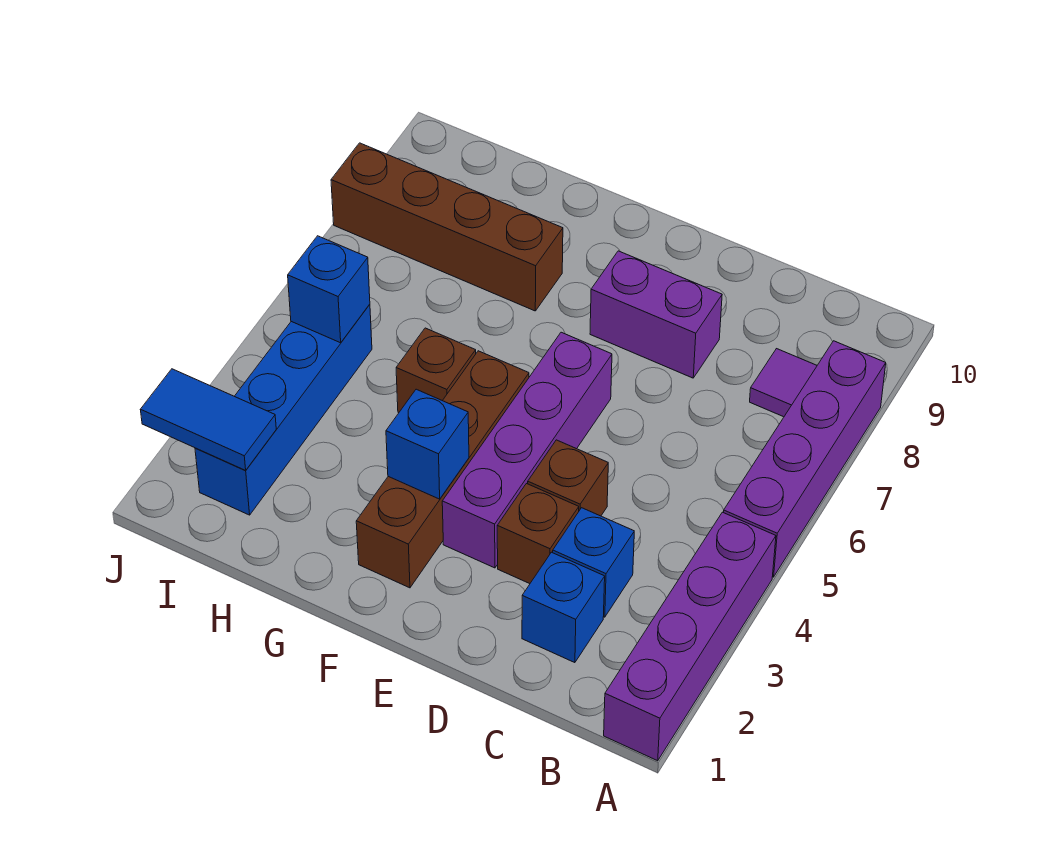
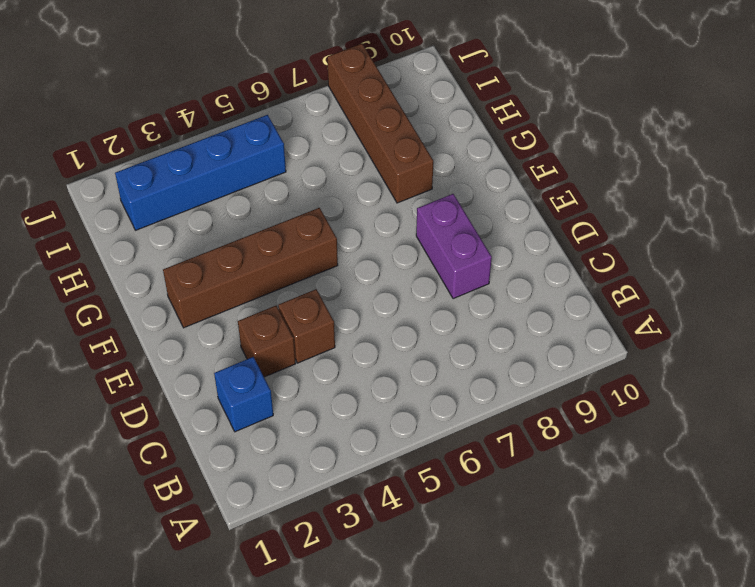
none -> purple 1x4 brick [604,512,776,761]
none -> purple 1x4 brick [724,341,886,577]
none -> purple 1x1 tile [750,349,817,417]

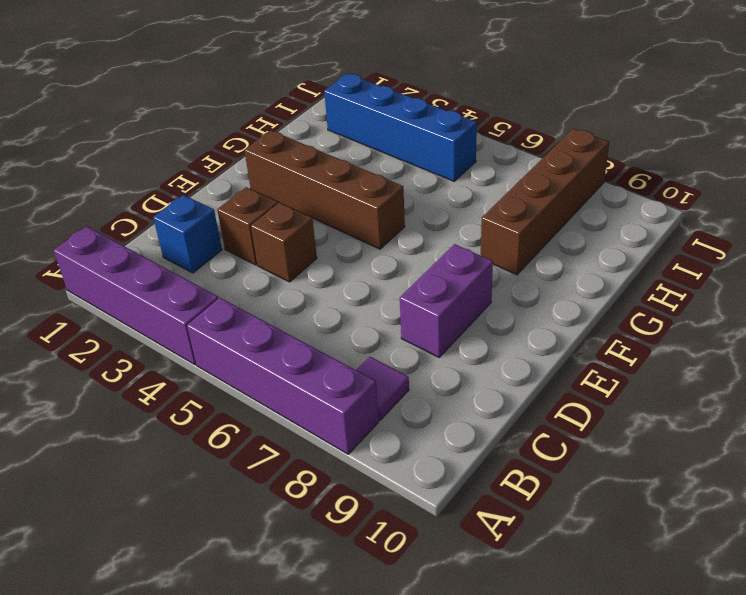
none -> blue 1x1 brick [553,508,634,617]
none -> purple 1x4 brick [442,332,612,568]
none -> brown 1x1 brick [396,328,476,413]

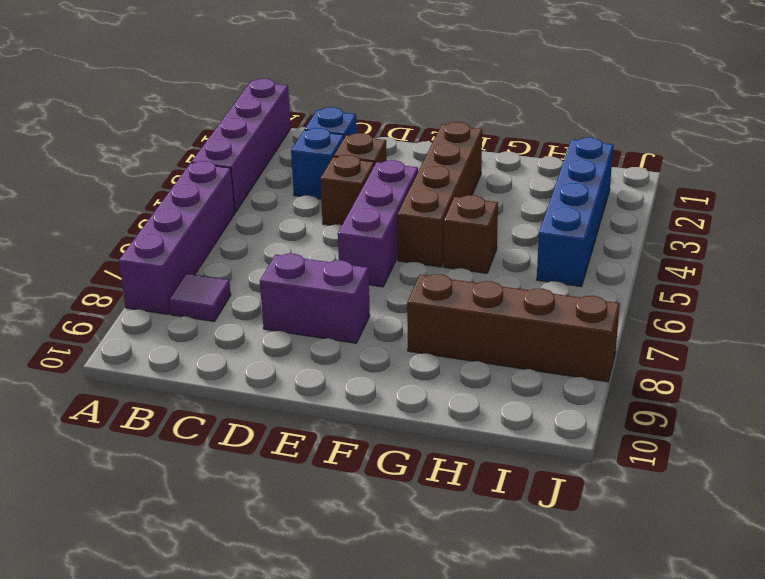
purple 1x3 brick [338,160,418,287] -> purple 1x4 brick [442,332,612,568]
none -> blue 1x1 brick [386,389,469,499]
none -> blue 1x2 tile [140,369,276,470]
none -> blue 1x1 brick [288,236,370,343]

